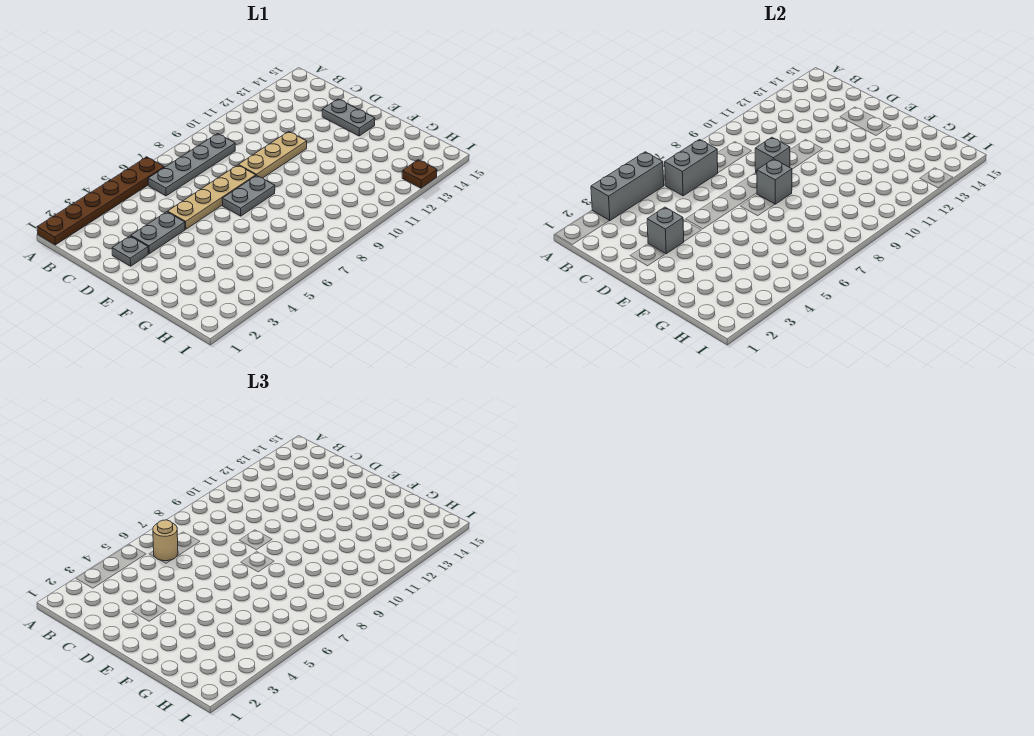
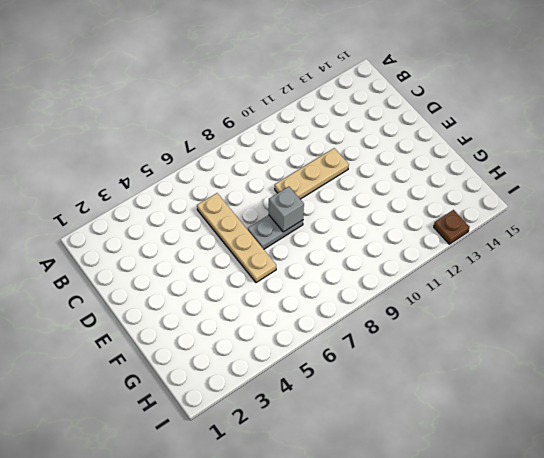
tan 1x4 plate [197,193,276,283] -> tan 1x4 plate turned to [168,165,256,229]
none -> brown 1x6 plate [37,157,164,245]
none -> grey 1x4 plate [148,134,235,196]
none -> grey 1x1 plate [112,236,148,266]

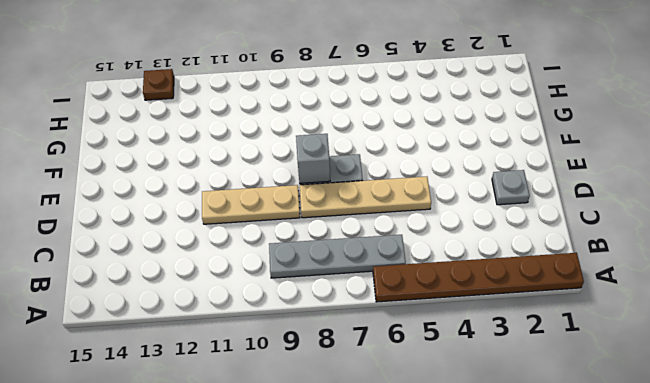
none -> grey 1x2 plate [131,212,185,254]
none -> grey 1x2 plate [322,99,375,136]
none -> grey 1x3 brick [591,152,664,221]

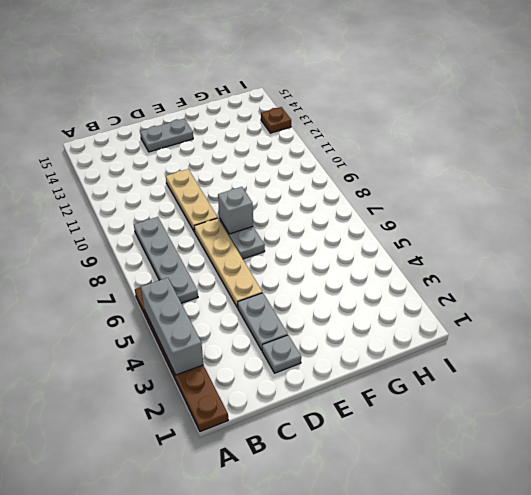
none -> grey 1x2 brick [665,140,718,196]
none -> grey 1x1 brick [647,207,684,254]
none -> grey 1x1 brick [755,137,790,173]

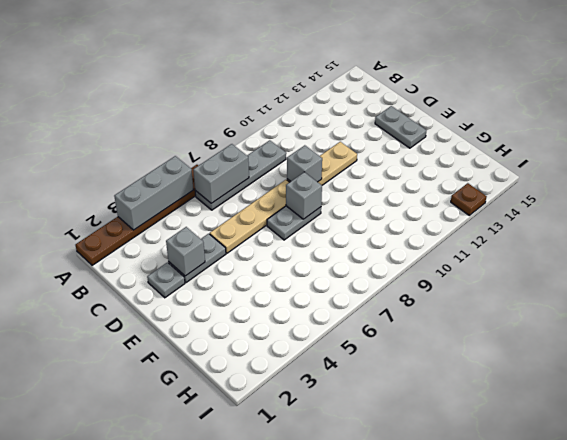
none -> tan 1x1 round brick [153,520,178,561]

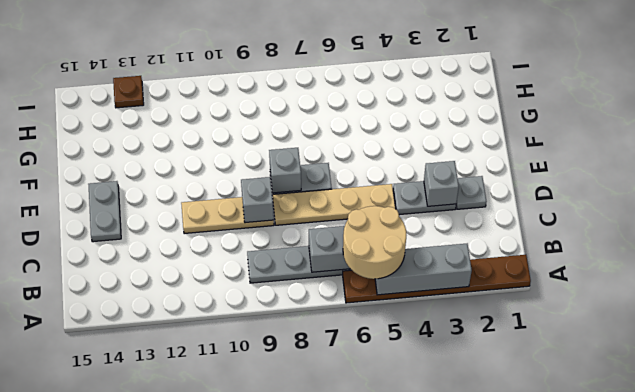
tan 2x2 round brick [343,206,406,279] -> tan 1x1 round brick [153,520,178,561]

